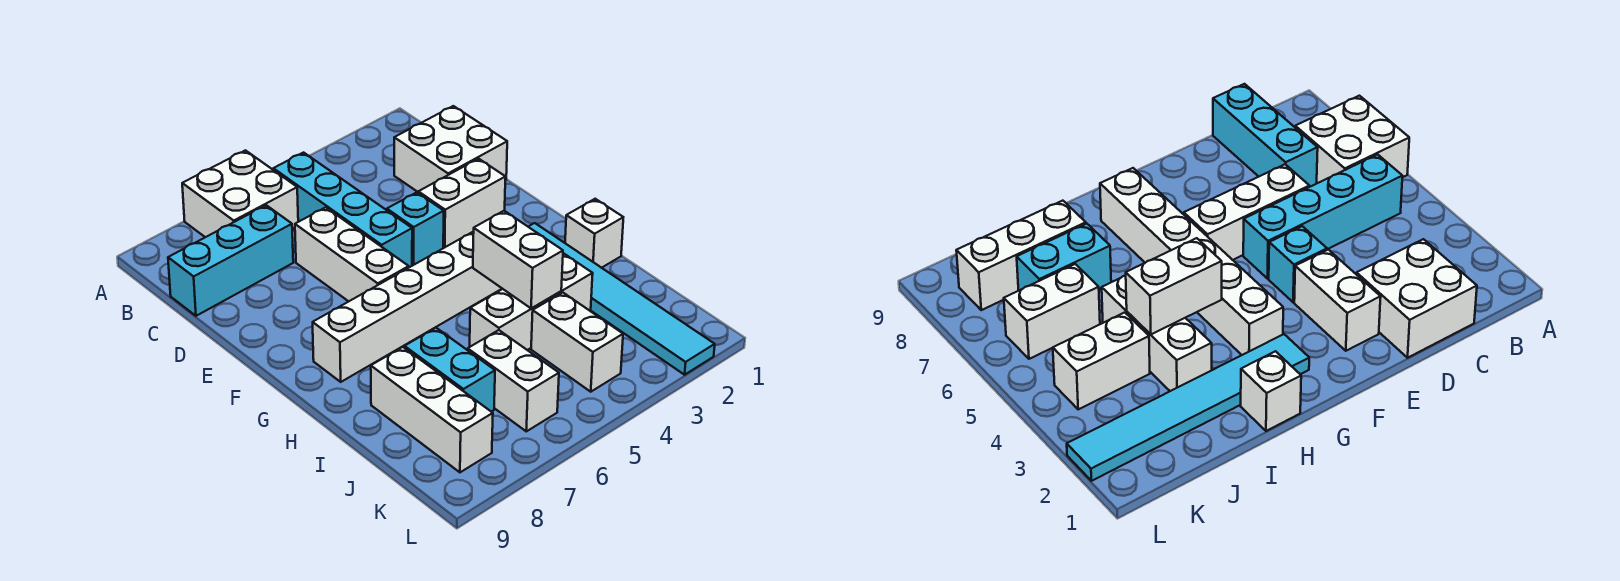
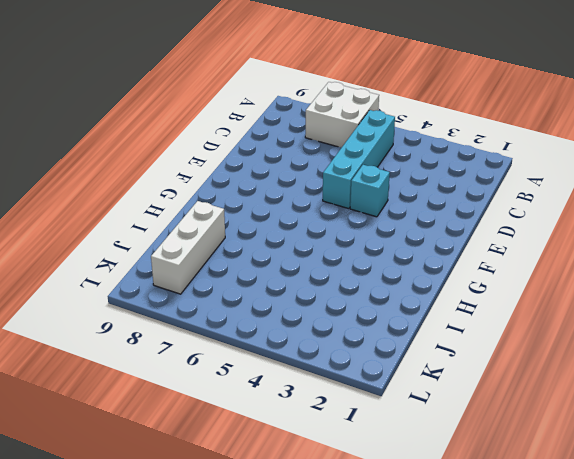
none -> white 2x2 brick [394,106,507,192]
none -> cyan 1x3 brick [168,205,293,316]
none -> white 1x3 brick [295,207,409,301]

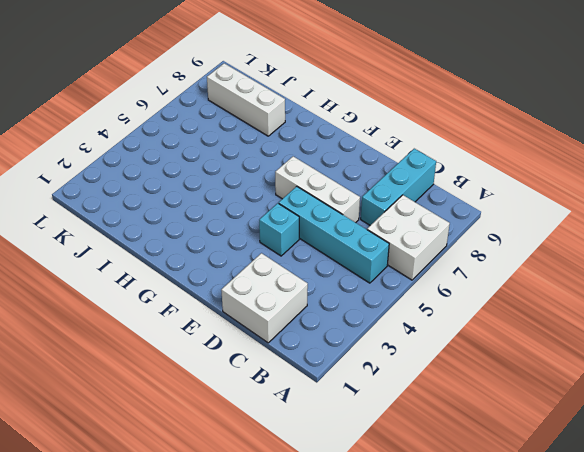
none -> white 1x2 brick [418,159,505,248]
none -> cyan 1x6 tile [528,223,715,375]
none -> white 1x6 brick [313,231,502,382]

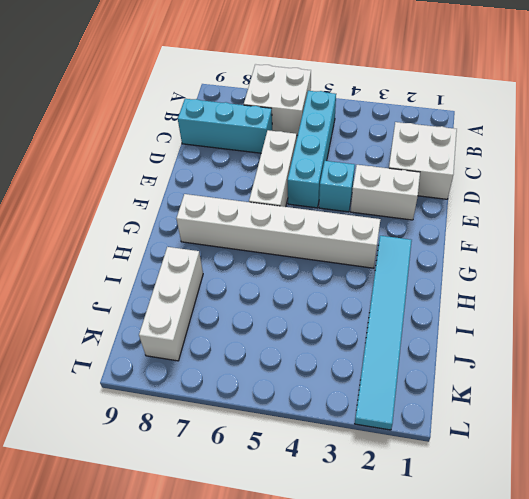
none -> white 1x1 brick [565,199,623,268]
none -> white 1x3 brick [470,254,593,350]
none -> cyan 1x2 brick [404,328,495,412]

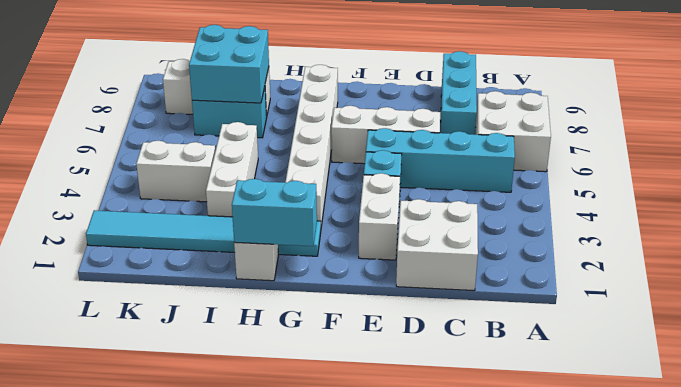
cyan 1x2 brick [232,179,317,246] -> none
cyan 2x2 brick [189,25,269,103] -> none
none -> white 1x2 brick [468,330,559,431]
none -> white 1x2 brick [473,211,563,308]

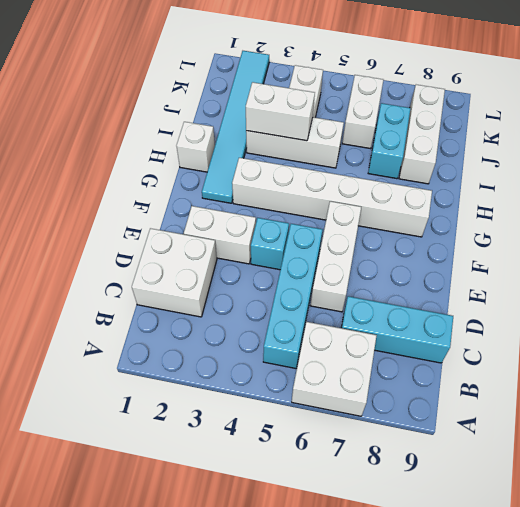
white 1x2 brick [246,82,315,141] -> white 1x2 brick turned to [473,211,563,308]

